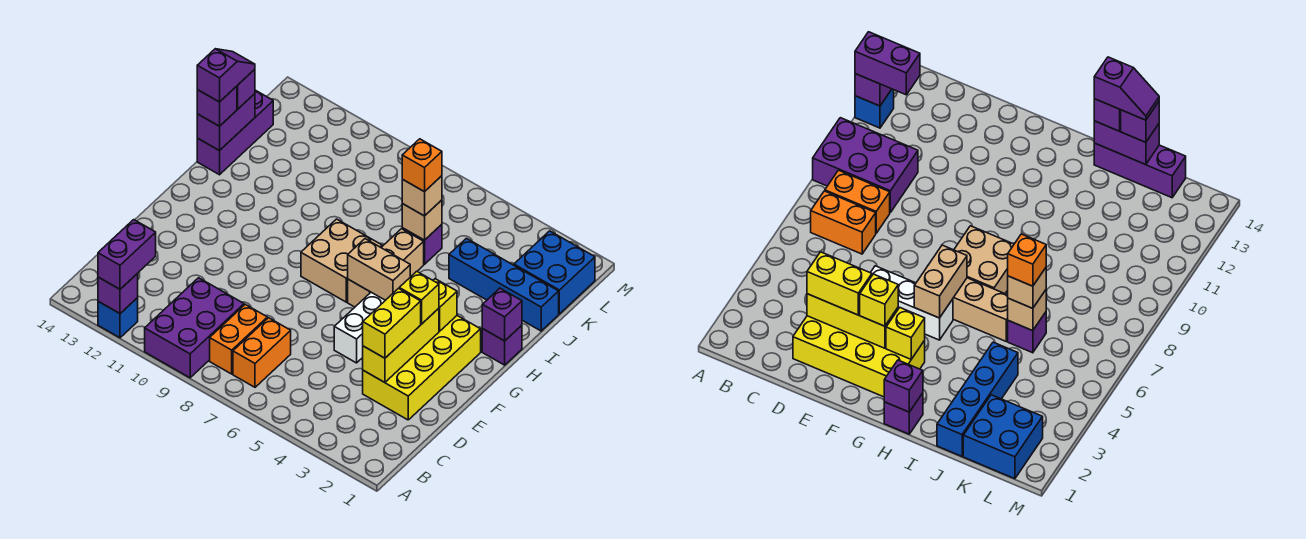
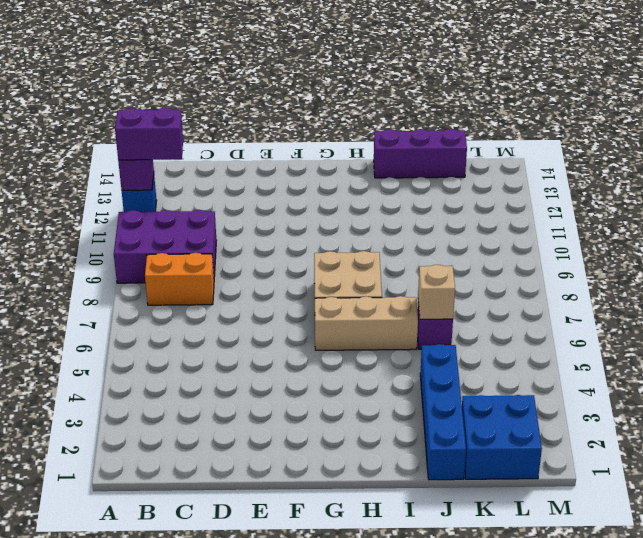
none -> orange 1x2 brick [233,318,291,387]
none -> yellow 2x4 brick [363,316,481,420]
none -> white 1x3 brick [334,292,385,363]

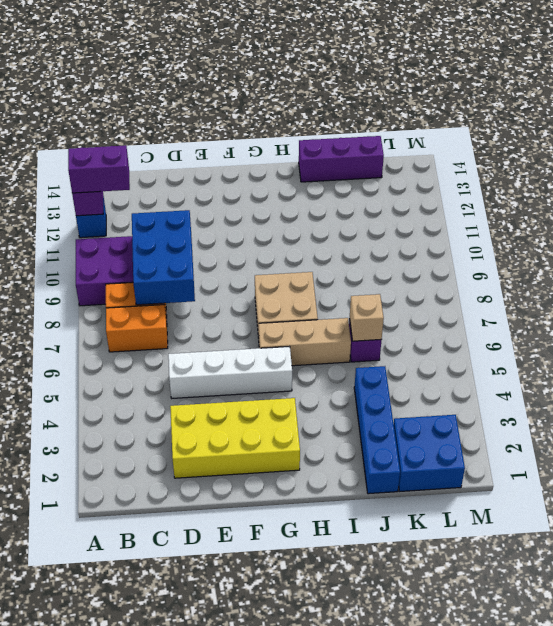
blue 2x3 brick [132,210,195,305] -> none
white 1x4 brick [168,346,292,398] -> white 1x3 brick [334,292,385,363]
none -> purple 1x1 brick [482,325,522,365]
none -> yellow 1x3 brick [363,308,439,382]
none -> yellow 1x1 brick [433,279,457,331]

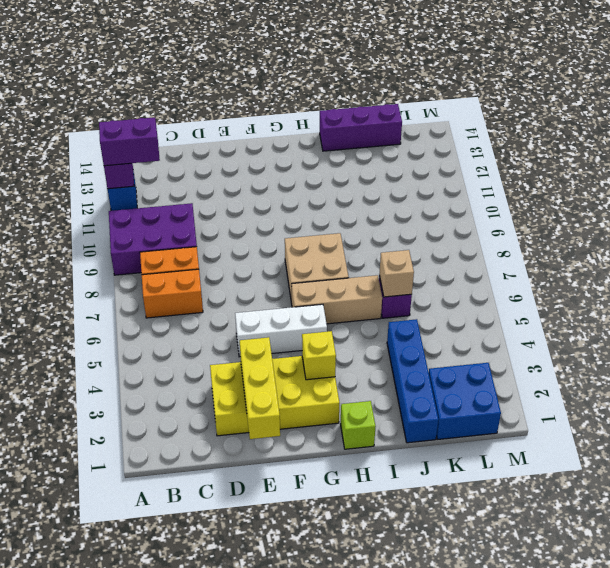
yellow 1x3 brick [240,337,280,439] -> yellow 1x3 brick turned to [363,308,439,382]
lime 1x1 brick [341,401,376,449] -> purple 1x1 brick [482,325,522,365]
none -> tan 1x2 brick [348,239,410,300]
none -> purple 1x1 brick [482,288,522,341]
none -> purple 1x2 brick [197,94,255,151]

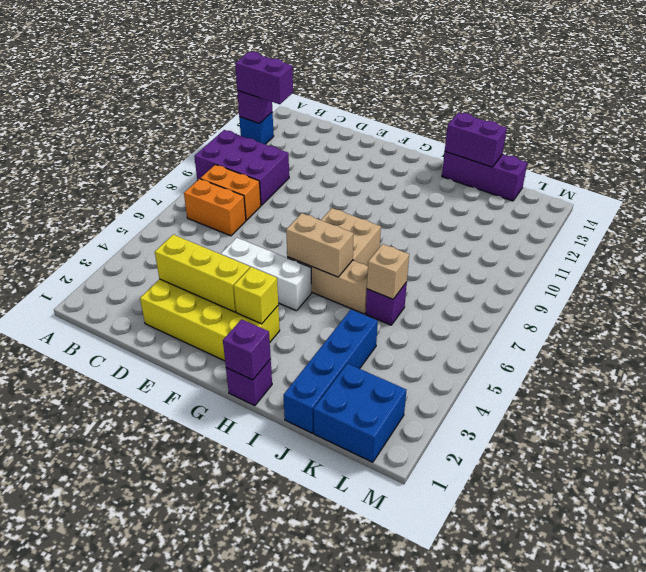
tan 1x2 brick [286,213,354,277] -> tan 1x2 brick turned to [348,239,410,300]
none -> yellow 1x2 brick [363,289,421,358]
none -> yellow 1x1 brick [399,271,439,324]
none -> purple 1x1 brick [197,86,237,126]

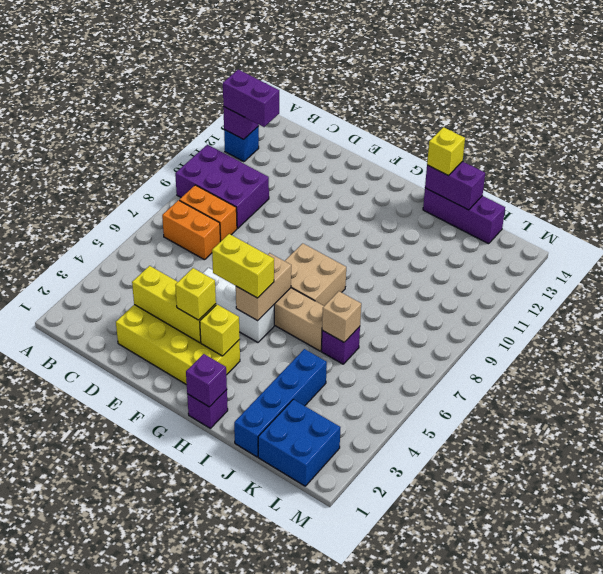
yellow 1x2 brick [212,234,274,298] -> yellow 1x2 brick moved to [363,289,421,358]
yellow 1x1 brick [427,127,465,176] -> purple 1x1 brick [197,86,237,126]
none -> tan 1x1 brick [402,176,442,216]
none -> purple 1x1 brick [237,69,255,109]
none -> purple 1x2 slope [197,49,255,102]

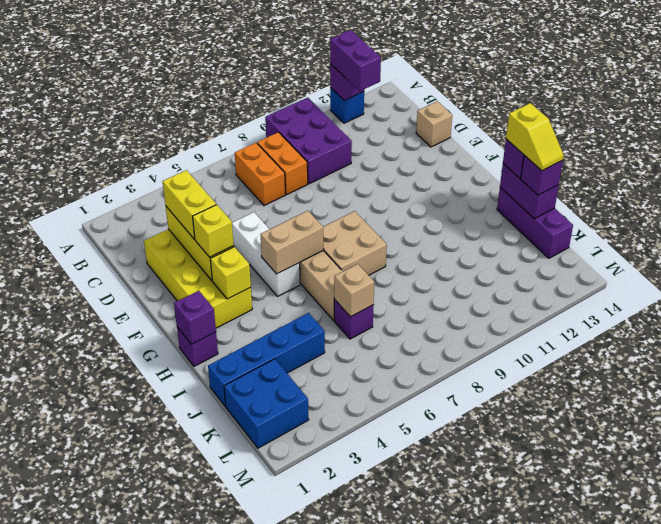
tan 1x1 brick [416,101,452,147] -> tan 1x1 brick moved to [402,176,442,216]
yellow 1x2 slope [506,103,564,171] -> purple 1x2 slope [197,49,255,102]
none -> orange 1x1 brick [402,139,442,192]

